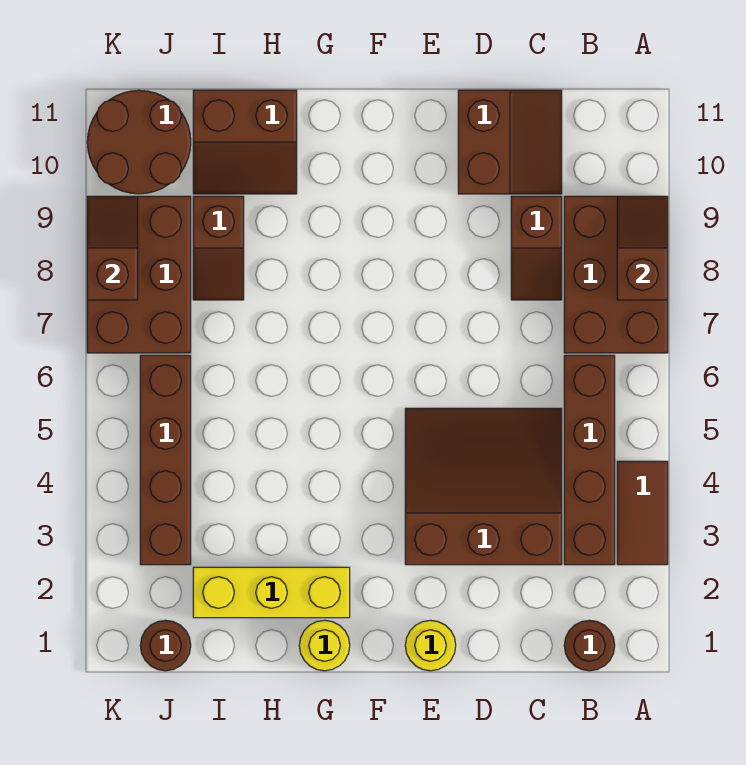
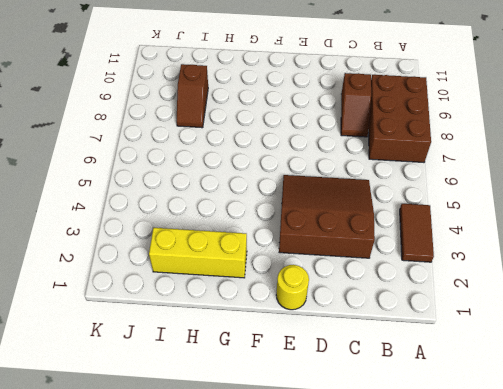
none -> brown 1x1 round brick [564,620,615,671]
none -> brown 1x4 brick [564,355,615,565]
none -> brown 2x2 slope [458,90,562,194]

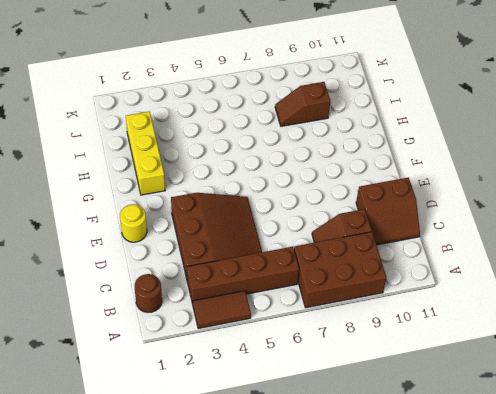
none -> yellow 1x1 round brick [299,620,350,671]
none -> brown 2x2 slope [193,90,297,194]
none -> brown 1x1 round brick [140,620,191,671]

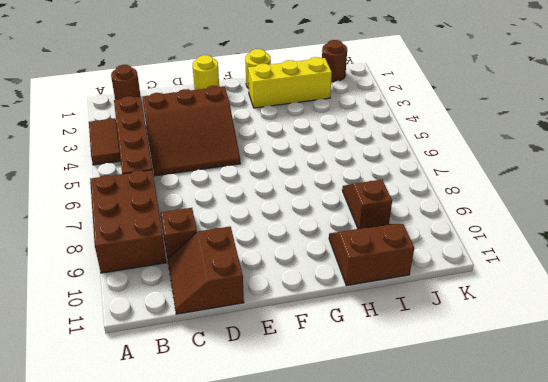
none -> brown 1x4 brick [140,355,191,565]
none -> brown 2x3 brick [87,196,191,353]
none -> brown 2x2 round brick [87,90,191,194]

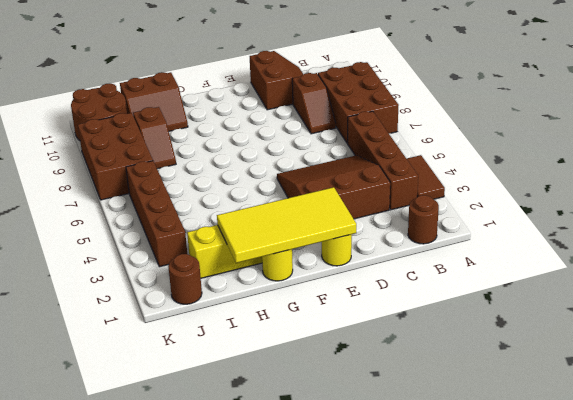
yellow 2x4 tile [217,187,356,263] -> none
none -> brown 1x2 slope [617,196,668,300]
none -> brown 1x2 slope [87,196,138,300]

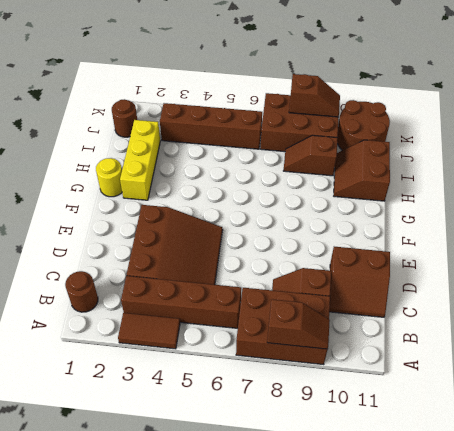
none -> yellow 1x1 round brick [405,620,456,671]

